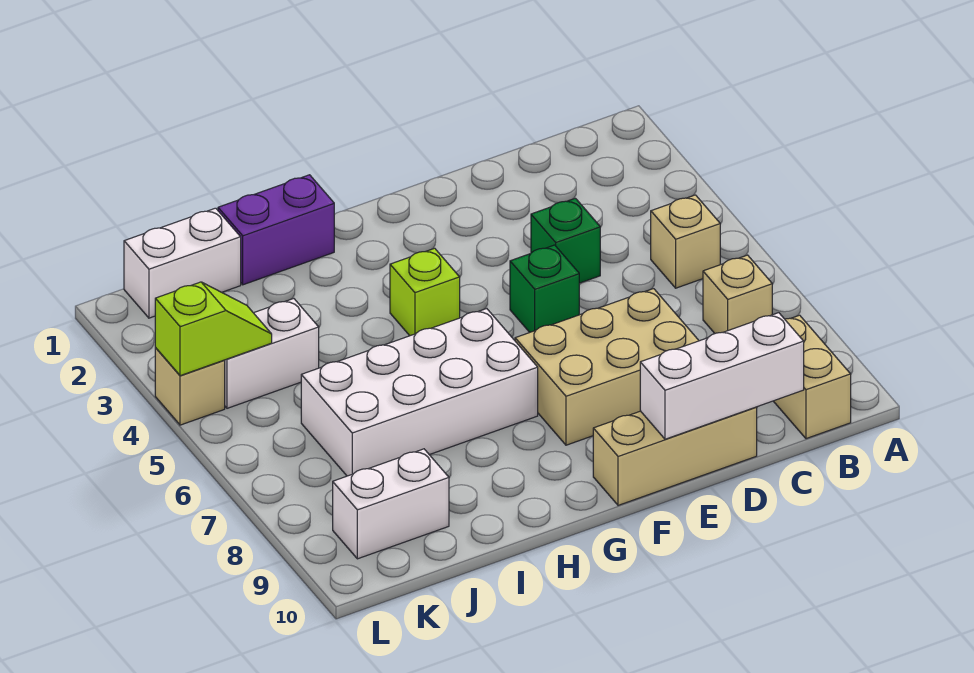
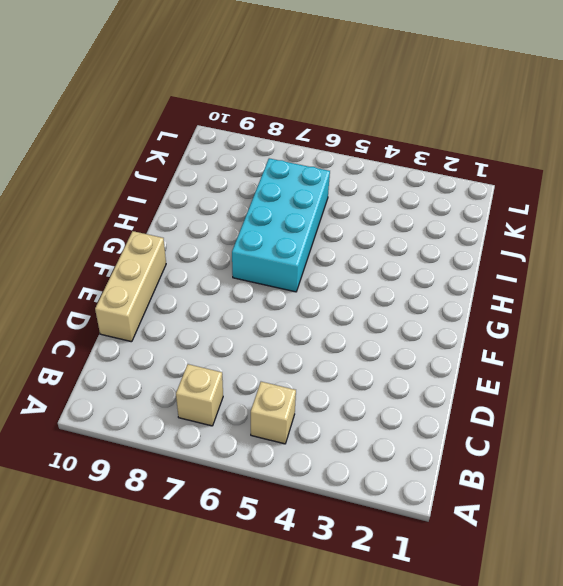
cyan 2x4 brick [232,158,330,292] -> white 2x4 brick [301,309,538,476]
none -> tan 1x2 brick [774,315,851,439]
none -> green 1x1 brick [531,198,600,283]
none -> tan 2x3 brick [515,289,699,445]

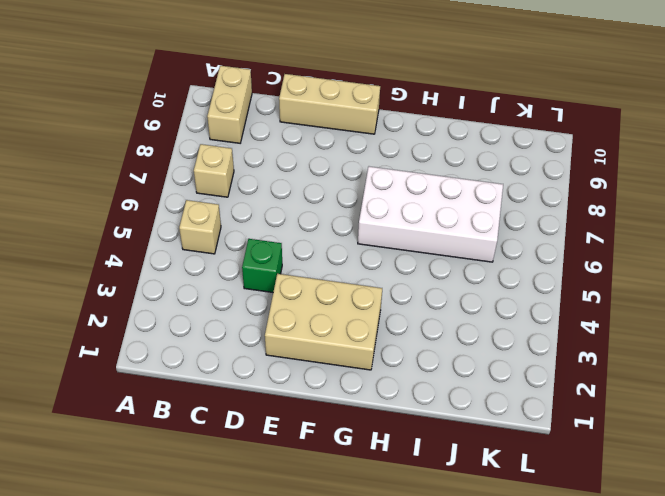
tan 2x3 brick [265,274,382,370] -> tan 2x3 brick moved to [515,289,699,445]
none -> green 1x1 brick [510,245,579,332]
none -> lime 1x1 brick [390,248,460,336]
none -> purple 1x2 brick [218,175,334,285]

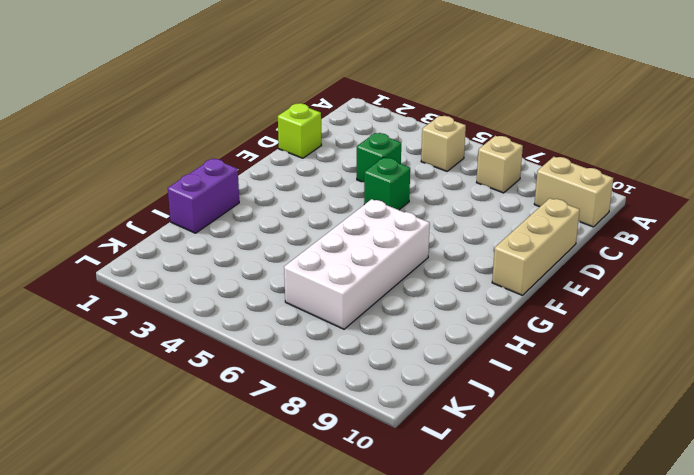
lime 1x1 brick [278,103,321,158] -> lime 1x1 brick moved to [390,248,460,336]
none -> tan 2x3 brick [515,289,699,445]
none -> white 1x2 brick [124,208,241,318]
none -> white 1x2 brick [225,299,319,408]

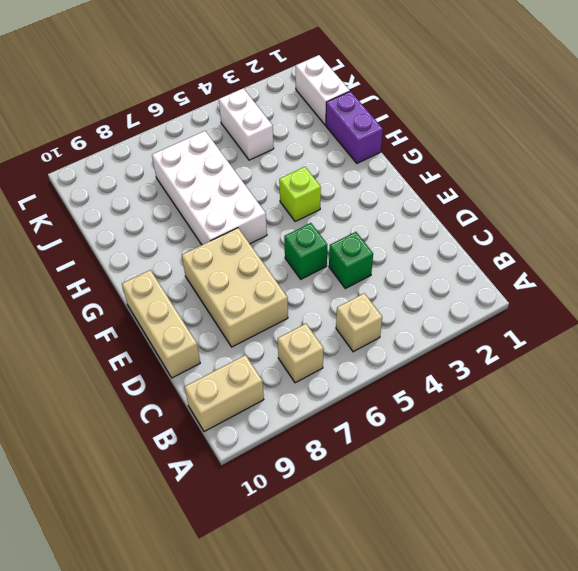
none -> white 1x2 brick [333,449,449,559]
none -> tan 1x1 brick [155,348,225,425]
none -> white 1x3 brick [640,313,804,439]

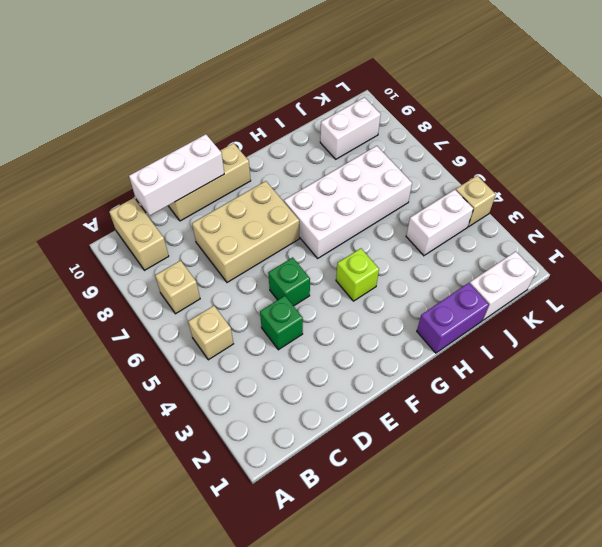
none -> lime 1x2 slope [155,282,272,376]

